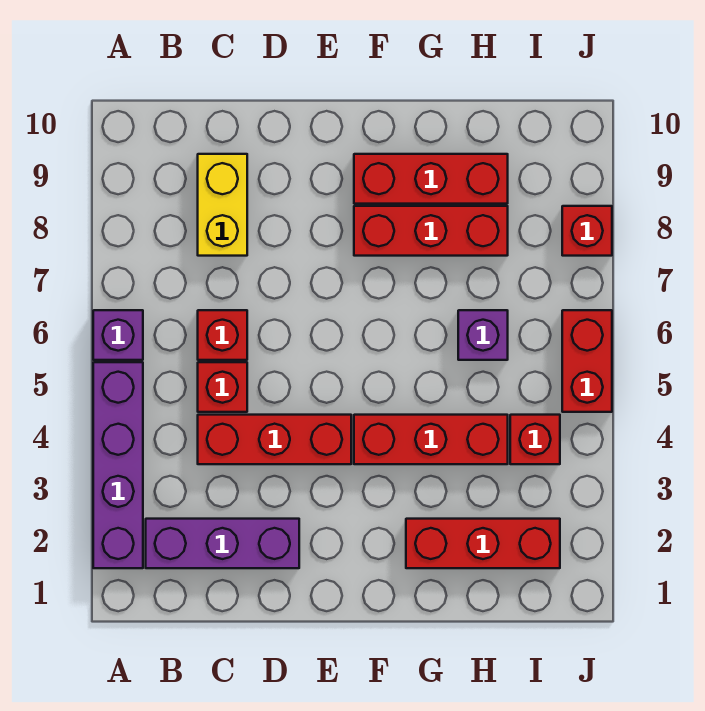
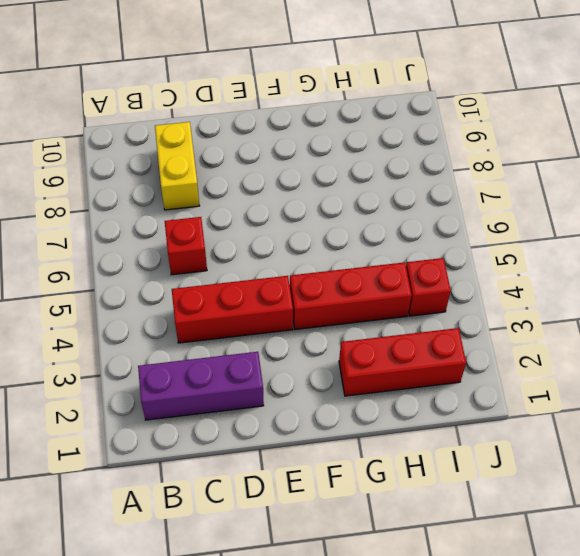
none -> purple 1x4 brick [93,362,143,568]
none -> purple 1x1 brick [93,310,143,360]
none -> red 1x1 brick [198,362,247,412]

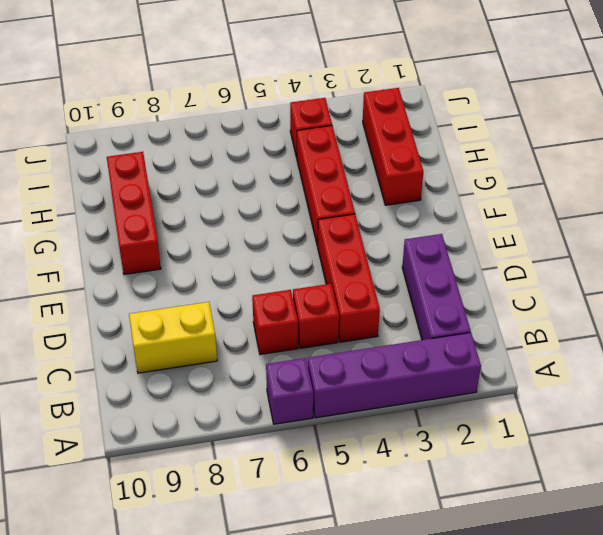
none -> red 1x3 brick [354,206,508,256]
none -> purple 1x1 brick [458,310,508,360]
none -> red 1x2 brick [562,310,612,412]

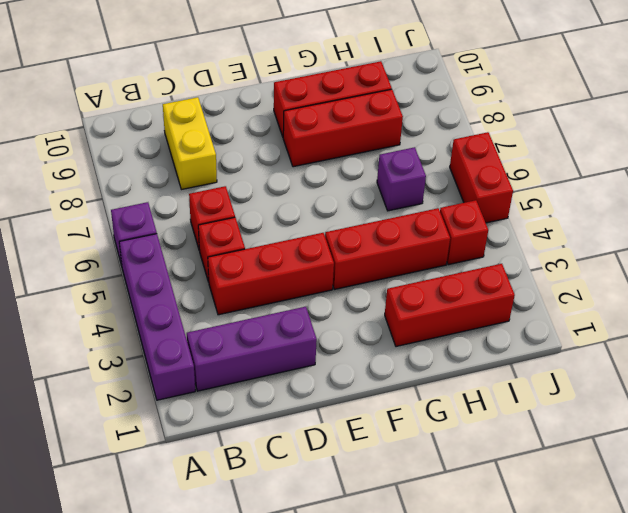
none -> red 1x1 brick [562,206,612,256]

